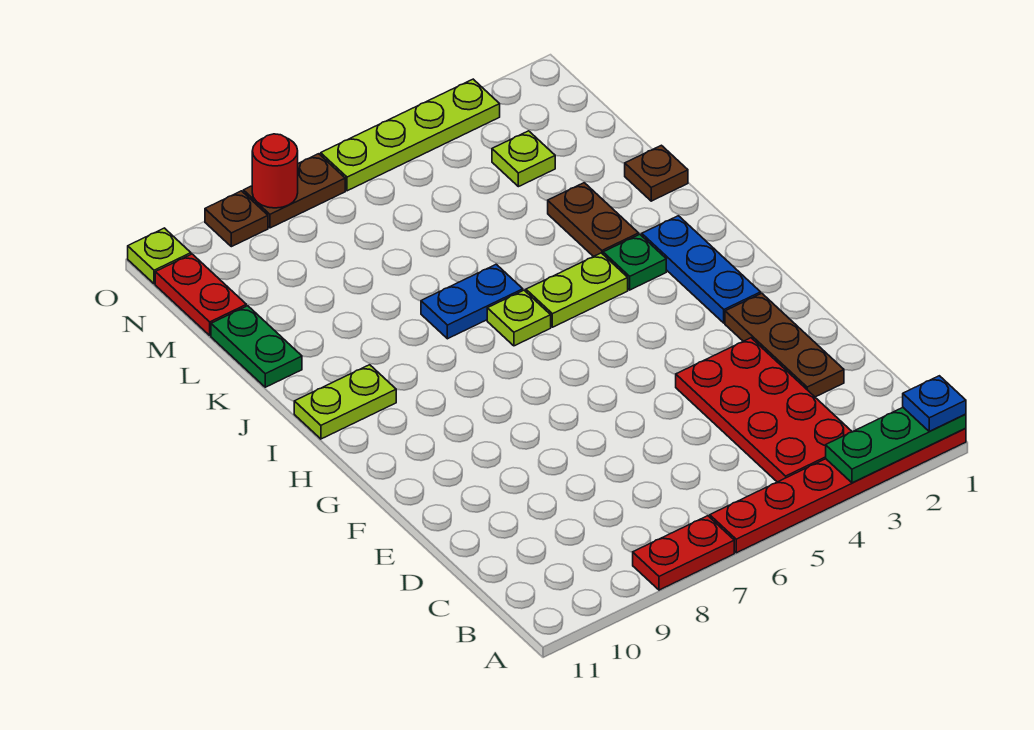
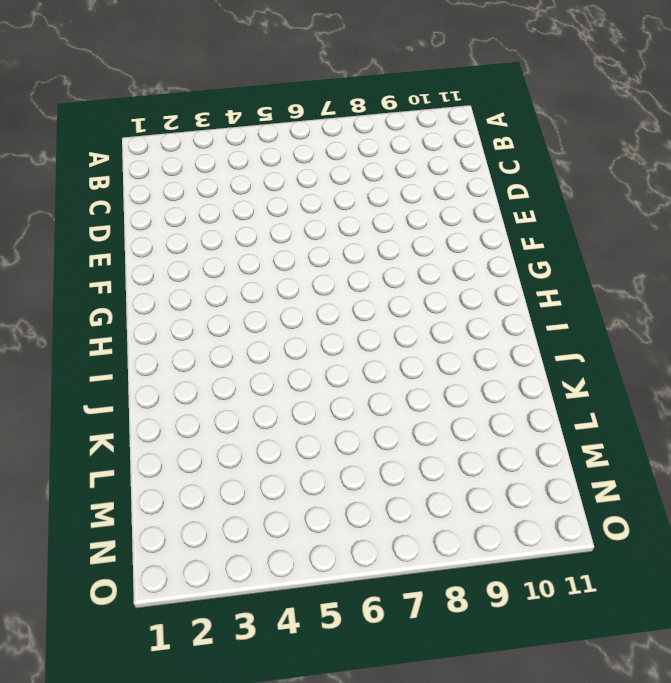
none -> red 1x6 plate [710,428,966,553]
none -> red 1x2 plate [633,516,734,590]
none -> red 2x4 plate [676,338,852,482]

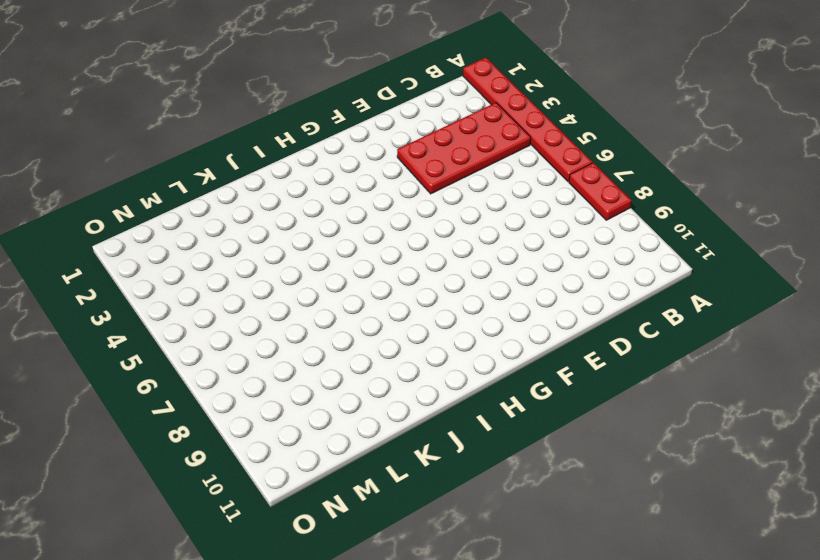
none -> brown 1x3 plate [725,293,844,397]
none -> blue 1x3 plate [642,216,761,323]
none -> green 1x1 plate [603,234,666,290]

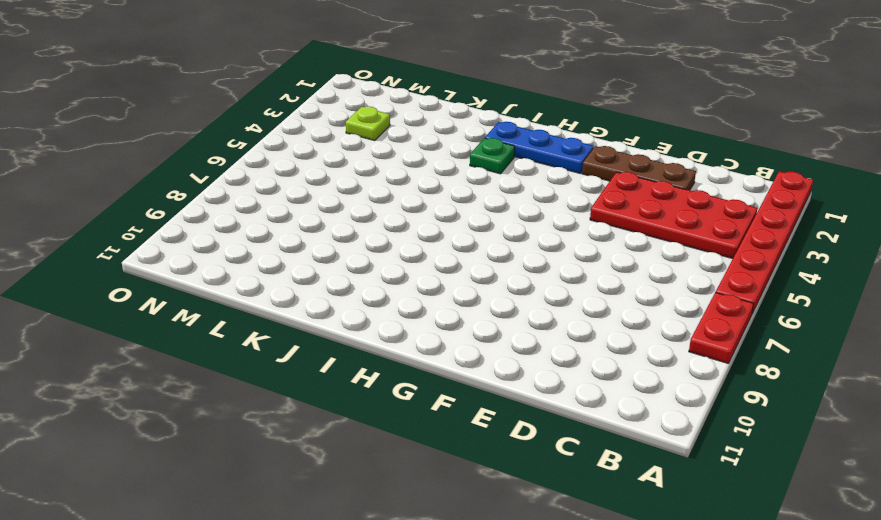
none -> lime 1x2 plate [526,253,628,327]
none -> lime 1x1 plate [487,290,551,346]
none -> lime 1x2 plate [294,365,396,439]

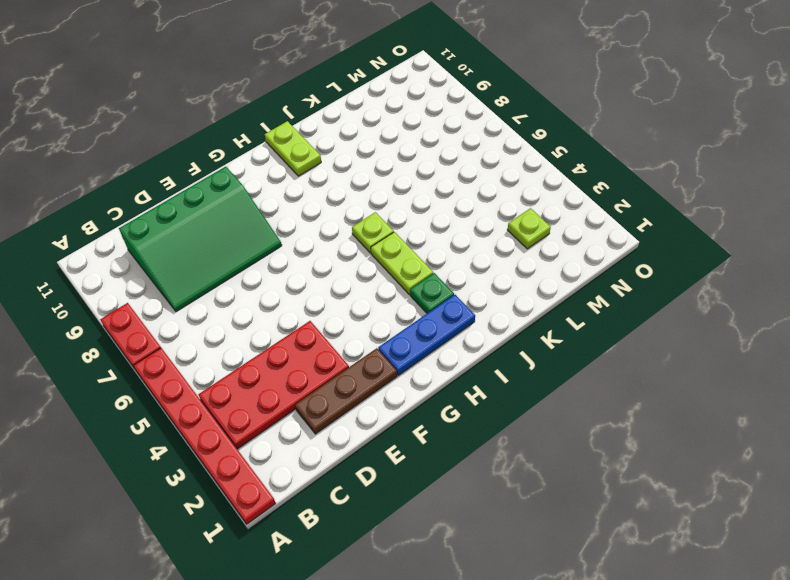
green 3x4 slope [119,167,282,311] -> none
none -> brown 1x2 plate [548,183,639,257]
none -> blue 1x2 plate [421,264,523,339]
none -> brown 1x1 plate [625,145,688,201]

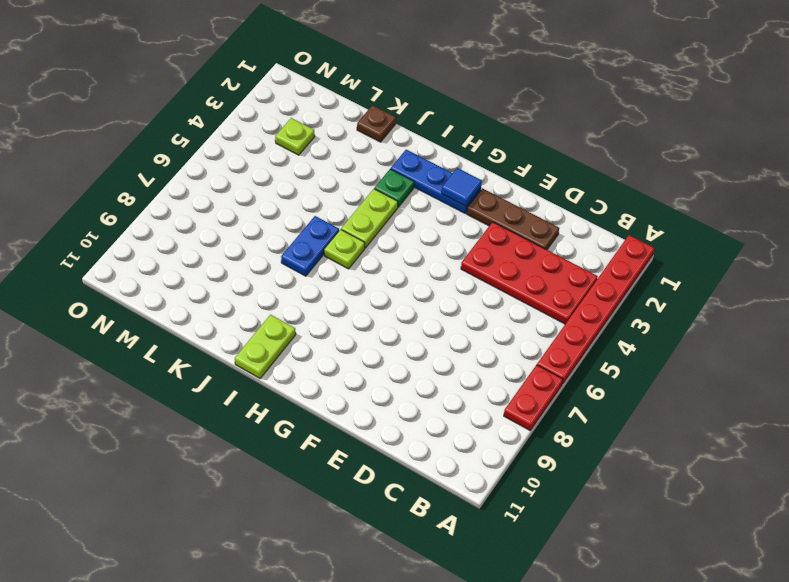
blue 1x1 tile [442,168,482,206] -> none
none -> brown 1x2 plate [548,183,639,257]
none -> green 1x2 plate [211,306,302,387]
none -> red 1x2 plate [155,254,246,335]

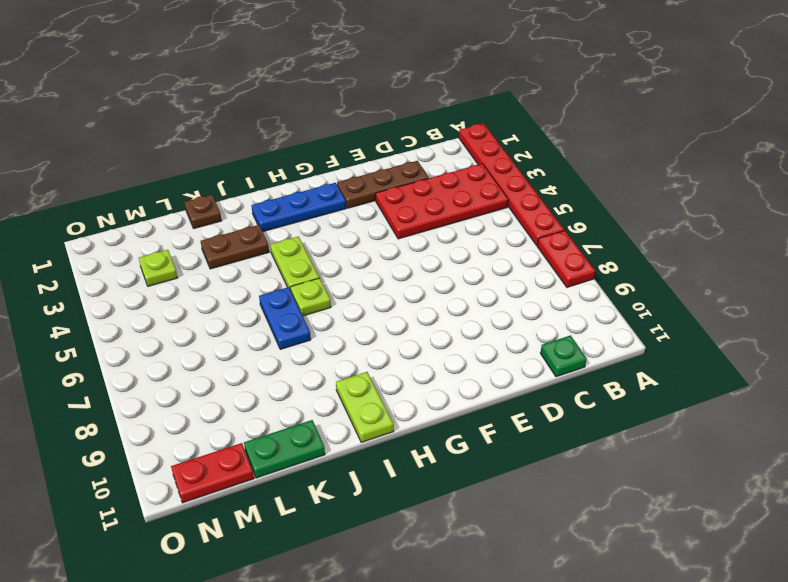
green 1x1 plate [540,335,587,377] -> green 1x1 plate moved to [603,234,666,290]
none -> lime 1x4 plate [321,79,500,191]
none -> brown 1x2 plate [243,154,345,228]
none -> brown 1x1 plate [205,191,268,247]

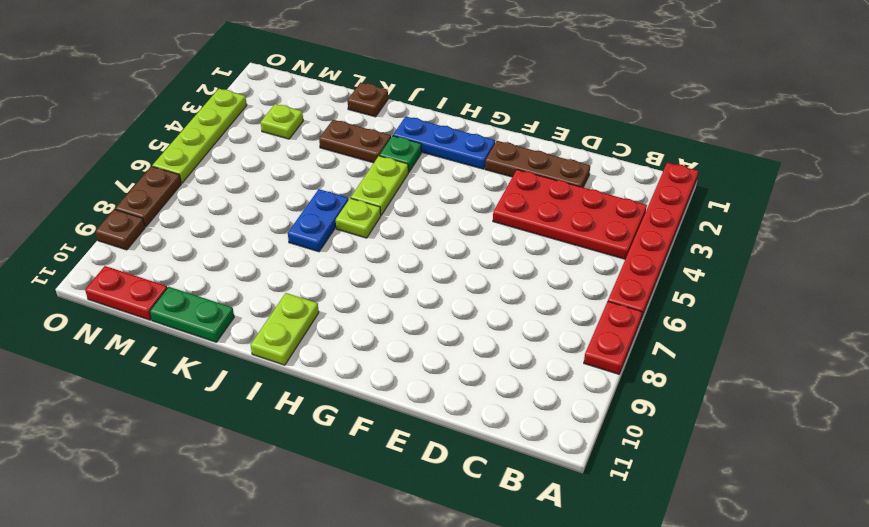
none -> lime 1x1 plate [128,228,191,284]
none -> green 1x3 plate [826,408,966,483]
none -> red 1x1 round brick [252,134,298,208]

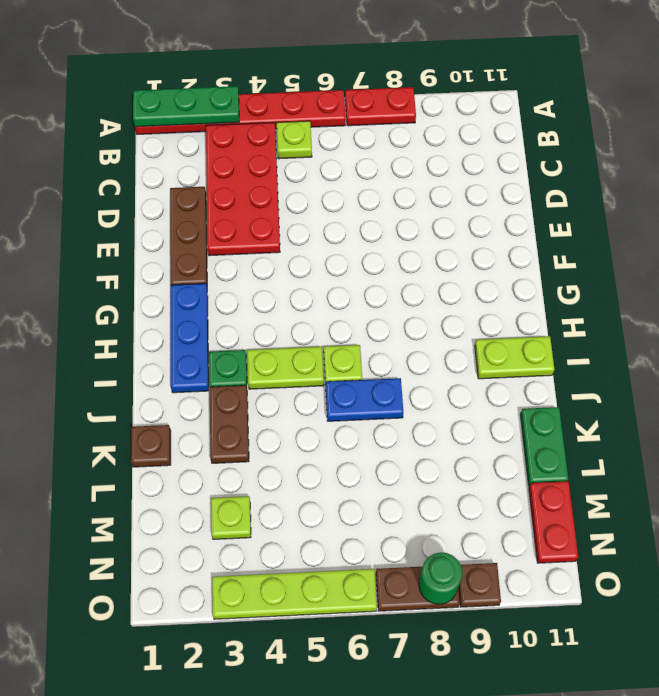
lime 1x1 plate [277,121,312,159] -> lime 1x1 plate moved to [128,228,191,284]
green 1x1 round brick [419,552,462,604] -> red 1x1 round brick [252,134,298,208]
none -> blue 1x1 plate [903,376,966,432]

